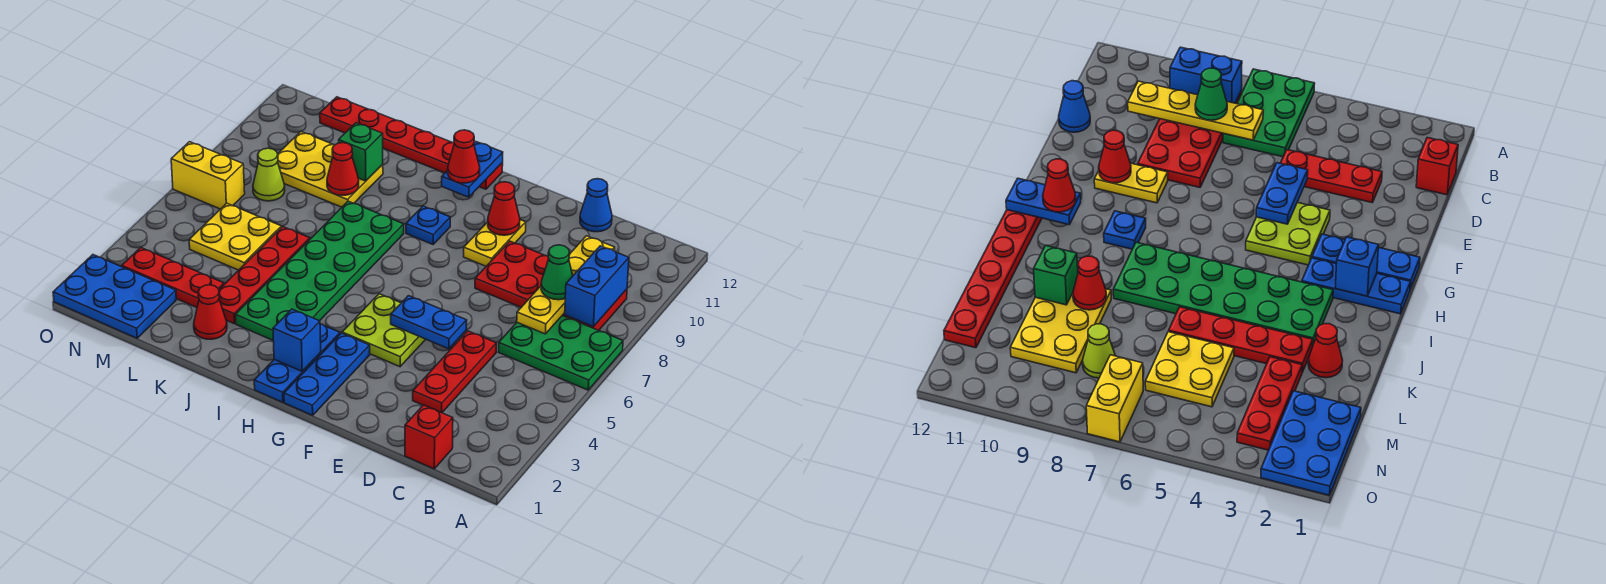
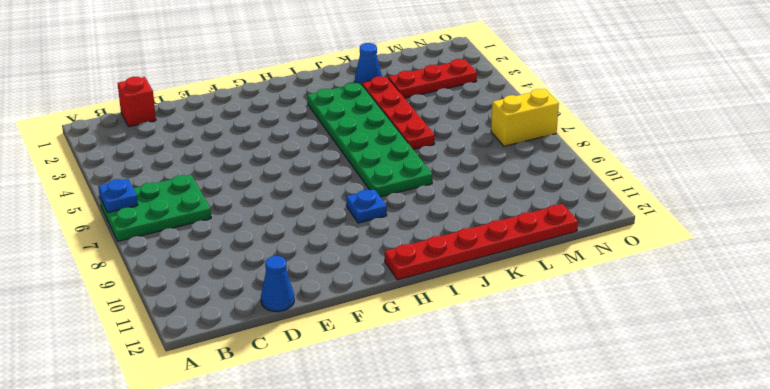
blue 1x1 plate [98,179,138,213] -> none
blue 1x1 cone [355,43,382,84] -> red 1x1 cone [194,285,227,339]
none -> red 2x4 plate [475,241,627,330]
none -> red 1x3 plate [413,331,496,413]
none -> lime 2x2 plate [342,294,426,367]
none -> yellow 1x2 plate [464,220,526,266]

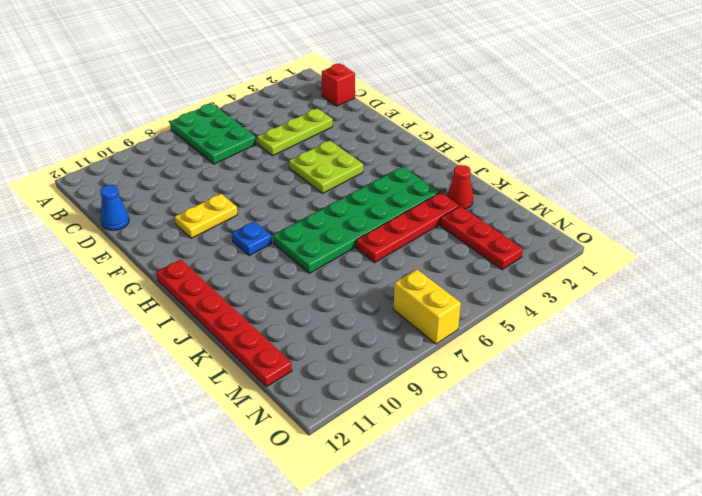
lime 1x3 plate [257,108,333,156] -> red 1x3 plate [413,331,496,413]
none -> red 2x4 plate [475,241,627,330]
none -> blue 1x3 plate [284,333,370,415]
none -> blue 1x3 plate [254,324,340,402]
none -> yellow 2x3 plate [278,132,383,207]

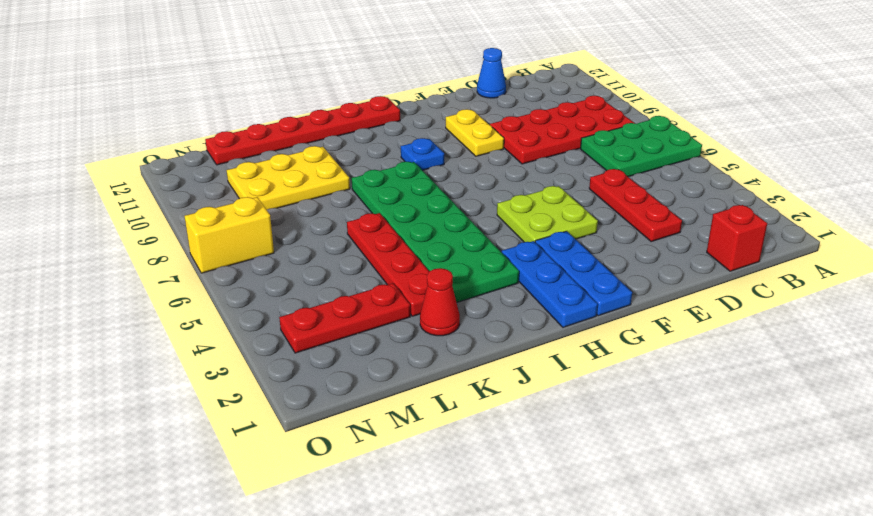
none -> yellow 2x2 plate [189,203,281,270]
none -> blue 2x3 plate [53,255,176,338]
none -> lime 1x1 cone [253,148,285,201]
none -> blue 1x2 brick [565,246,629,327]

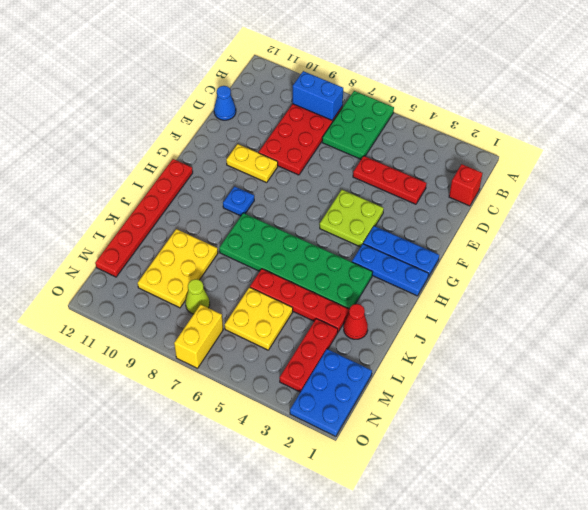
none -> yellow 1x4 plate [517,236,615,334]
none -> blue 1x2 plate [391,296,467,349]
none -> red 1x1 cone [488,182,520,235]
none -> blue 1x1 brick [273,309,321,371]

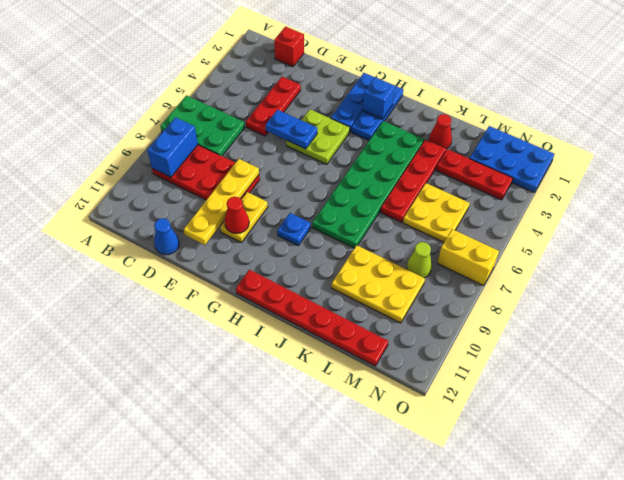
yellow 1x4 plate [184,159,259,245] -> yellow 1x4 plate moved to [517,236,615,334]
none -> blue 1x2 plate [442,142,503,197]
none -> red 1x1 cone [327,143,359,195]
none -> green 1x1 brick [339,123,383,181]
none -> green 1x1 cone [541,245,573,300]

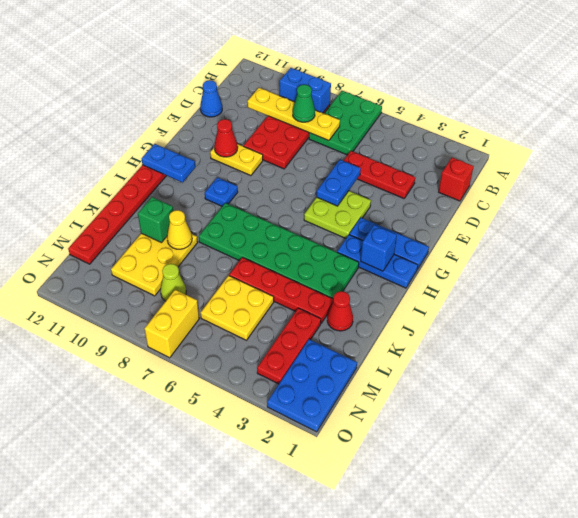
yellow 1x1 cone [167,210,192,249] -> red 1x1 cone [327,143,359,195]
none -> red 1x1 cone [448,130,480,183]

